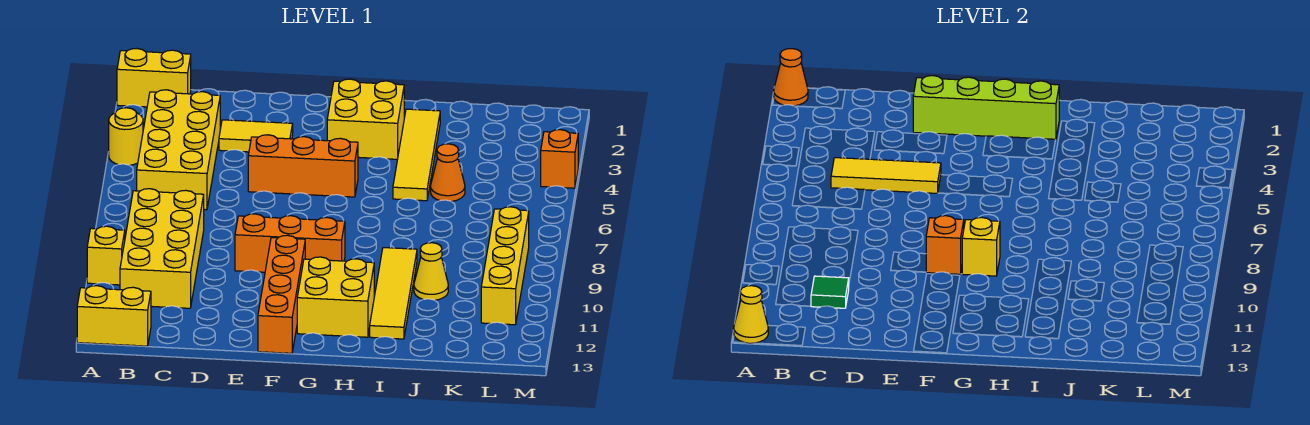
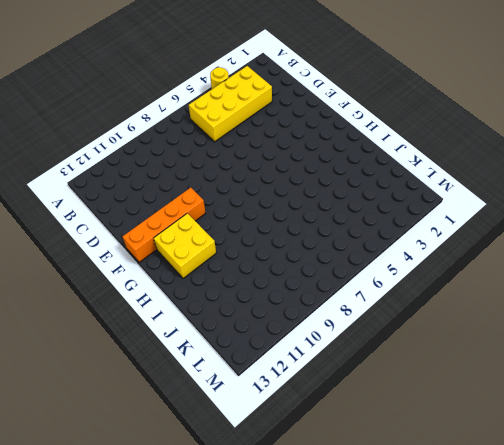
none -> yellow 1x2 brick [117,49,191,107]
none -> yellow 1x1 brick [87,226,125,285]
none -> yellow 1x2 brick [77,286,151,346]

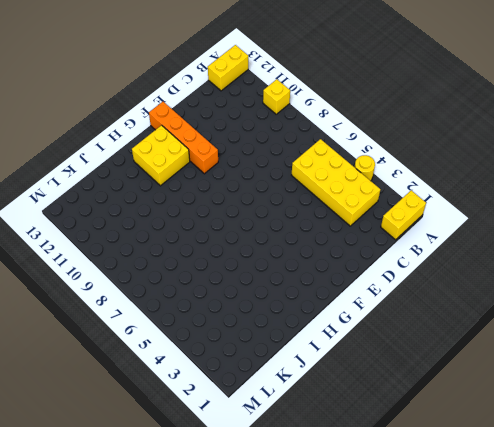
none -> yellow 2x4 brick [120,189,204,308]
none -> yellow 1x2 tile [219,120,293,152]
none -> orange 1x3 brick [248,135,358,197]

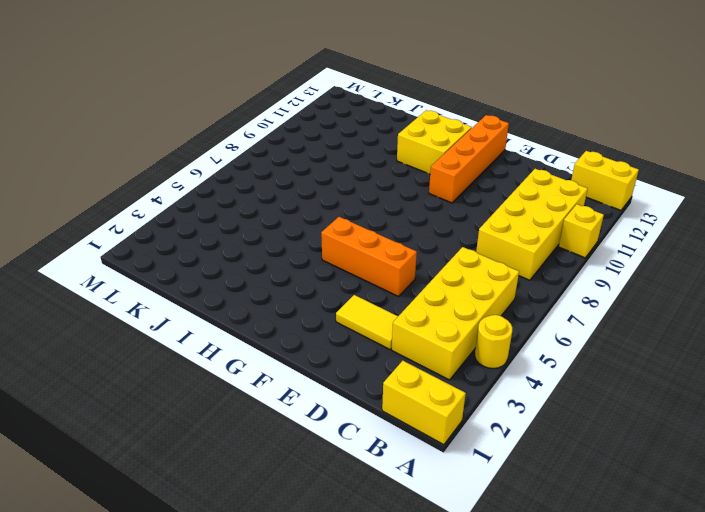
none -> orange 1x3 brick [235,214,345,272]
none -> yellow 2x2 brick [327,79,404,159]
none -> yellow 1x4 tile [393,109,440,201]

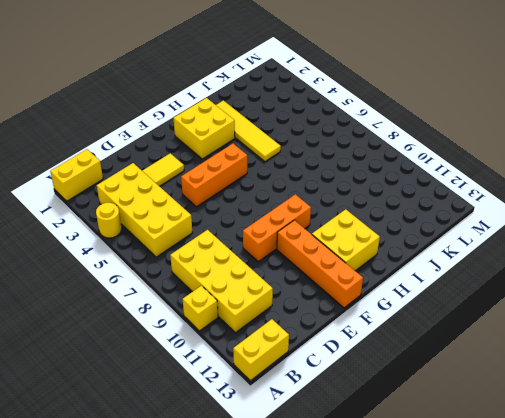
none -> yellow 1x4 tile [370,248,417,339]
none -> orange 1x1 cone [431,144,465,202]
none -> yellow 1x1 cone [414,243,448,300]

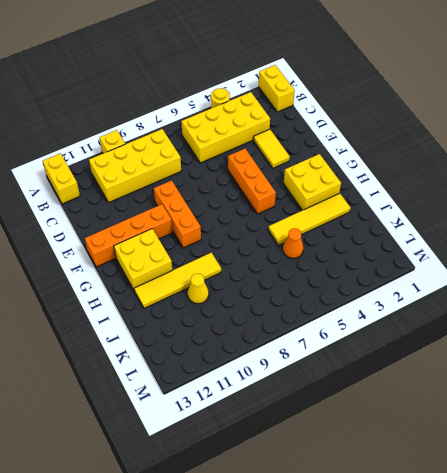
none -> yellow 1x4 brick [481,207,529,325]
none -> orange 1x1 brick [541,130,578,188]
none -> orange 1x1 cone [774,49,808,106]

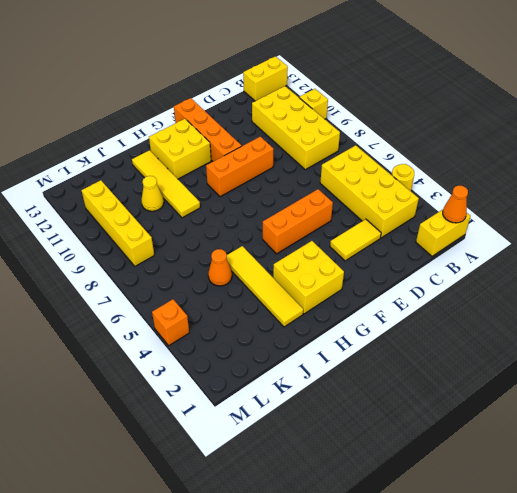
none -> yellow 1x1 cone [734,286,768,343]
none -> yellow 1x3 tile [831,158,941,193]
none -> green 1x1 tile [811,276,849,308]

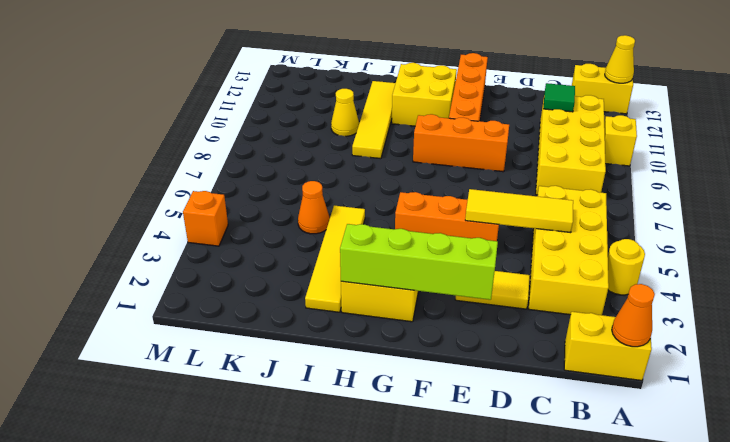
none -> yellow 1x4 brick [481,207,529,325]
none -> orange 1x1 brick [926,216,964,274]
none -> yellow 1x1 brick [962,218,1000,276]

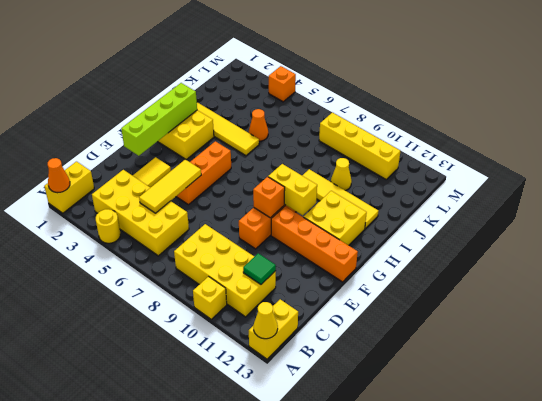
yellow 1x2 brick [268,164,317,215] -> yellow 1x1 brick [962,218,1000,276]

